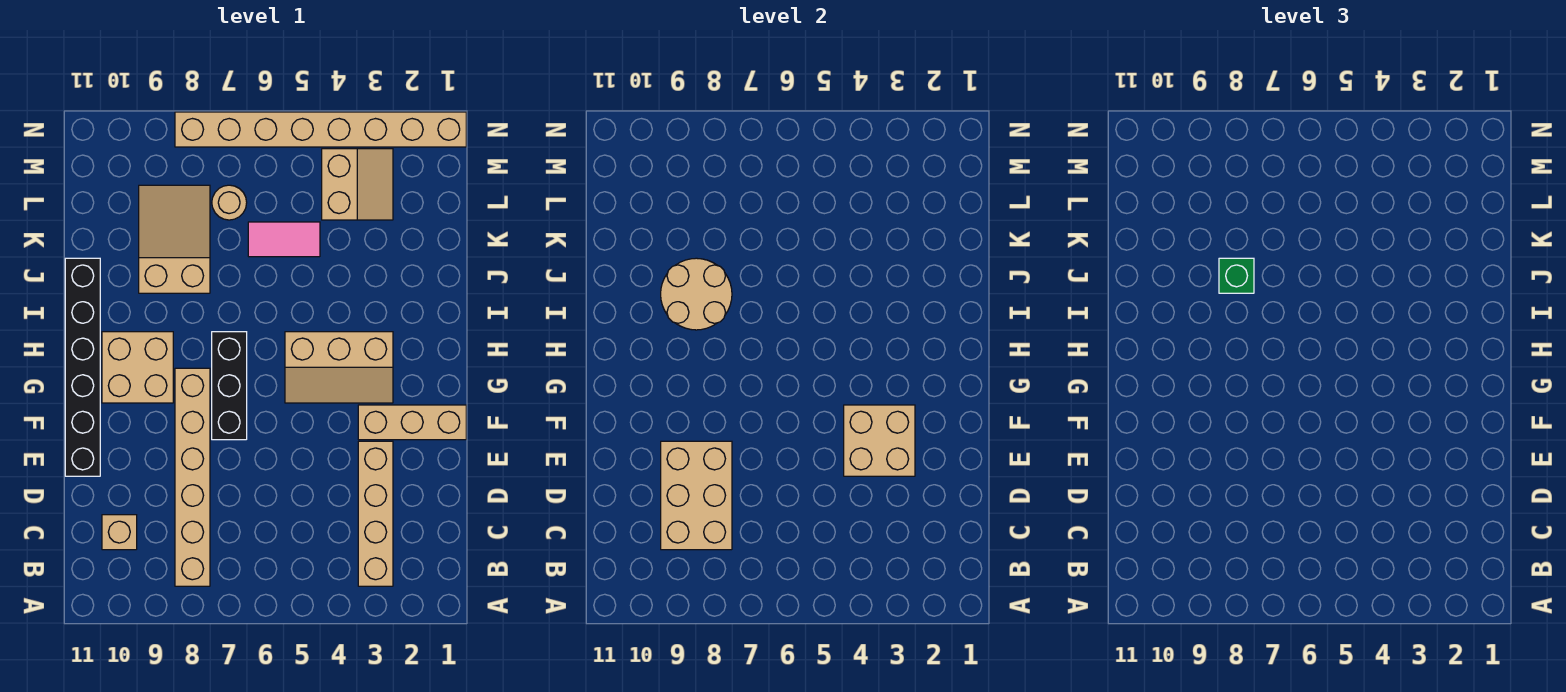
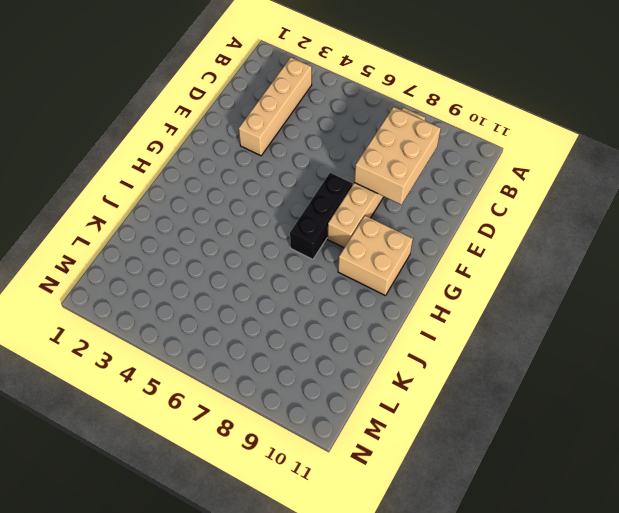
none -> tan 1x1 brick [102,515,137,550]
none -> black 1x6 brick [65,258,100,476]
none -> tan 1x3 brick [358,405,466,440]

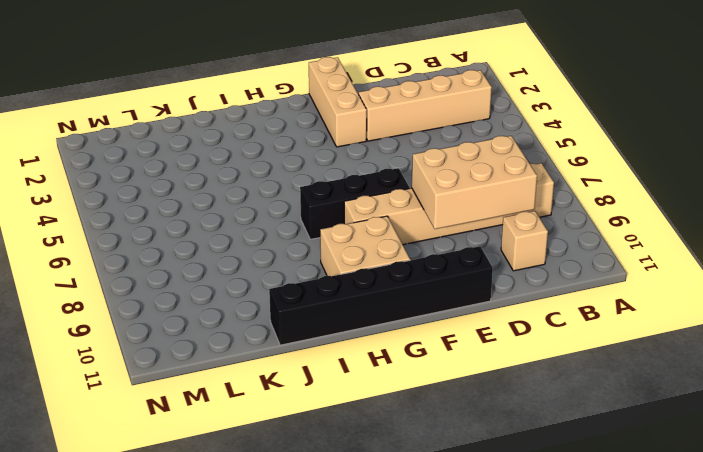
none -> tan 2x3 slope [285,332,393,403]
none -> tan 2x3 slope [139,185,210,293]
none -> pink 1x2 tile [248,222,320,257]

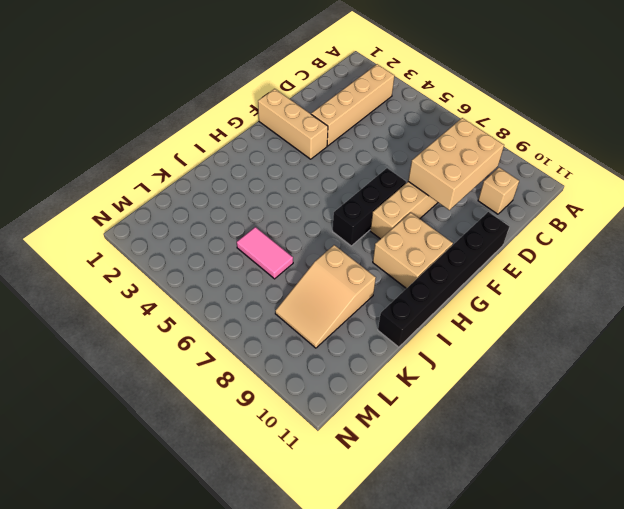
none -> tan 2x3 slope [285,332,393,403]
none -> tan 2x2 slope [322,149,393,220]
none -> tan 1x1 round brick [212,185,247,220]

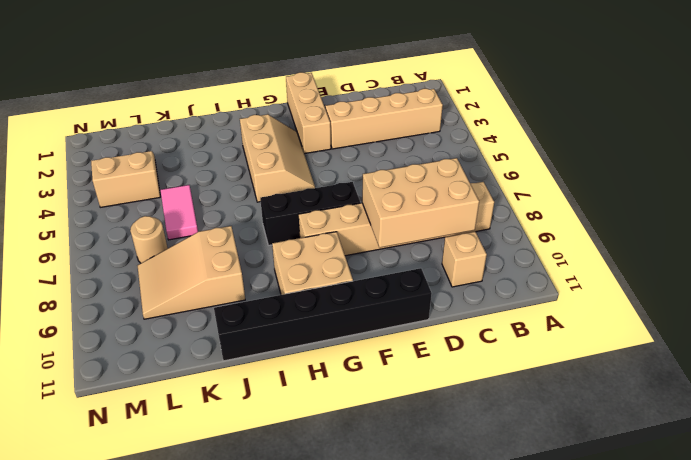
none -> tan 1x8 brick [175,112,466,147]
none -> tan 2x2 brick [844,405,915,476]
none -> tan 2x2 round brick [661,258,732,330]

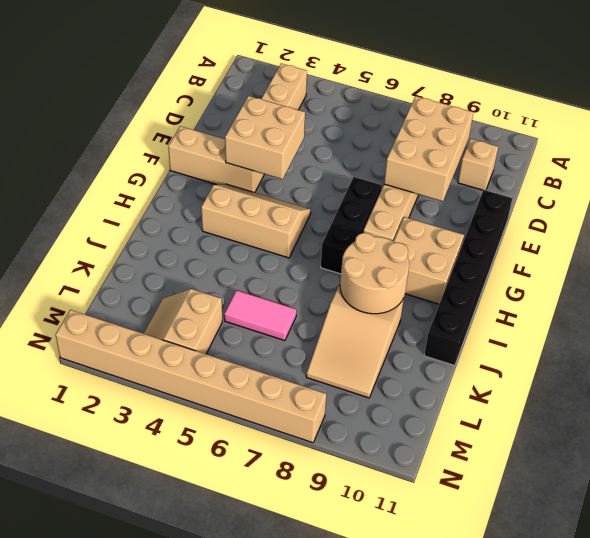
none -> tan 1x1 round brick [212,185,247,220]
none -> green 1x1 brick [1219,258,1254,293]

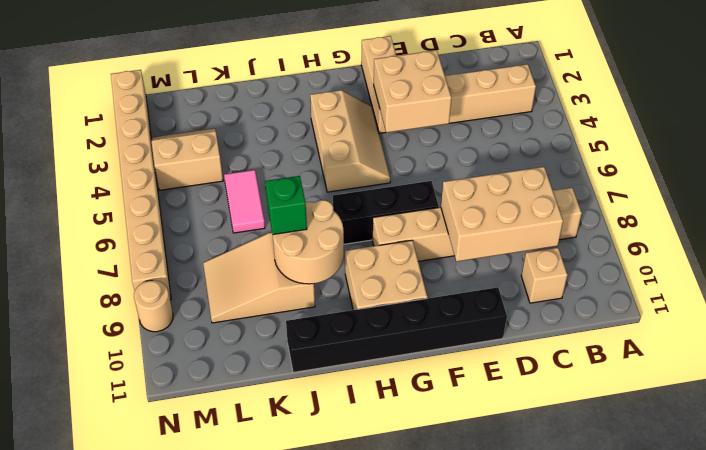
tan 1x1 round brick [134,280,173,332] -> tan 1x1 round brick moved to [212,185,247,220]

